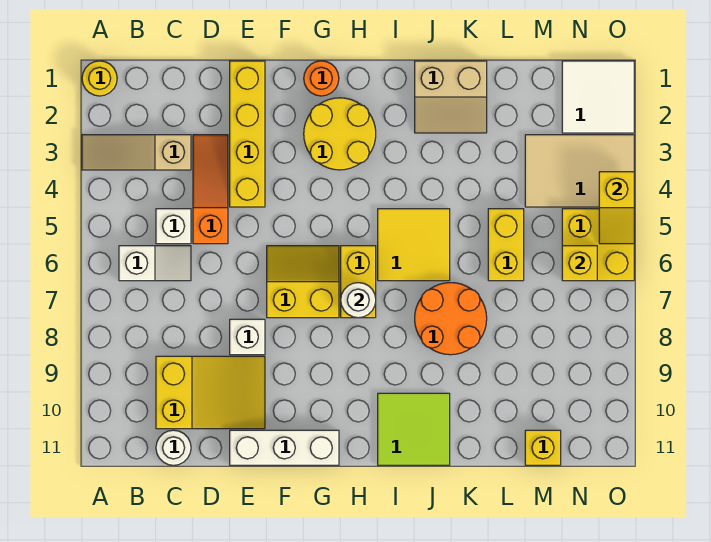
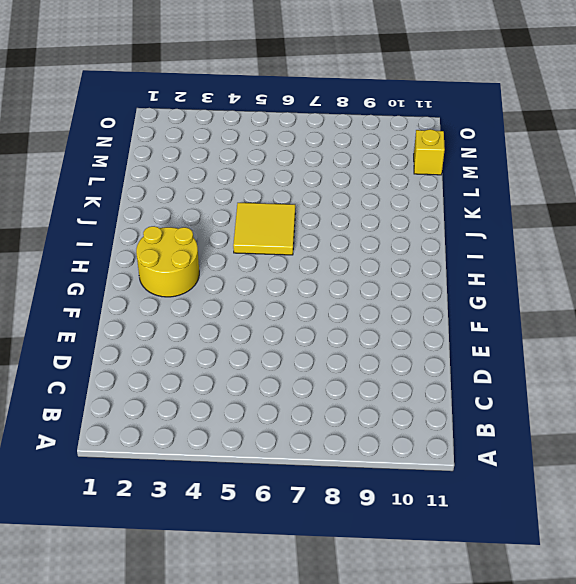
none -> yellow 1x1 round brick [82,61,117,96]
none -> tan 1x3 slope [82,135,191,170]
none -> white 1x2 slope [119,246,191,281]

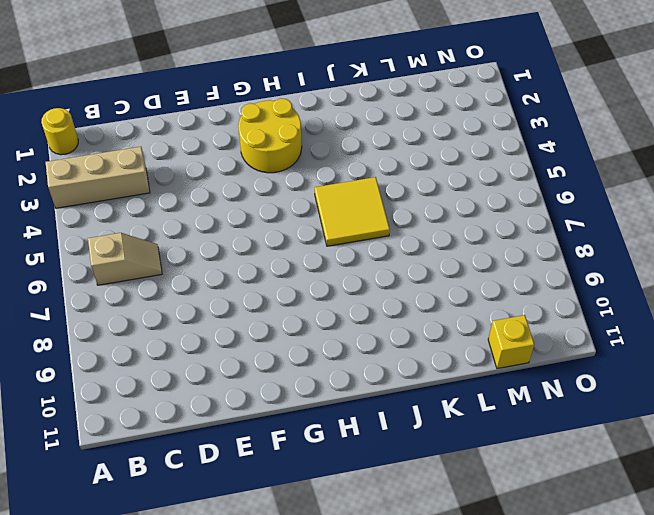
tan 1x3 brick [46,147,150,208] -> tan 1x3 slope [82,135,191,170]
tan 1x2 slope [88,233,162,285] -> white 1x2 slope [119,246,191,281]
none -> white 1x1 brick [156,209,191,244]
none -> yellow 2x3 slope [156,356,265,429]
none -> white 1x1 round brick [156,430,191,465]

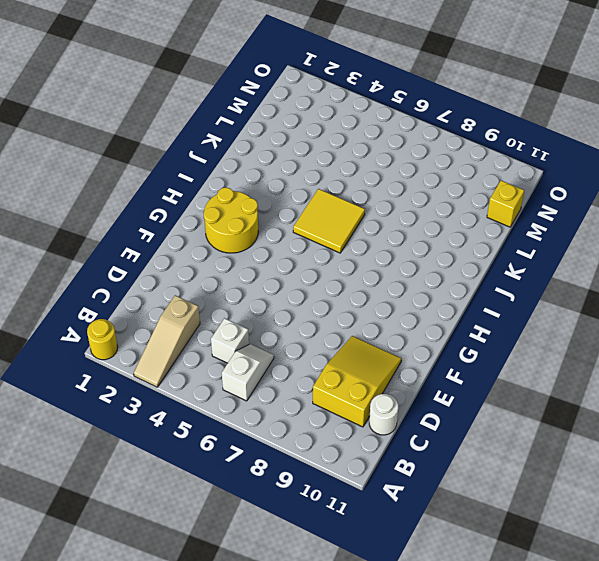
none -> orange 1x3 slope [193,135,228,244]
none -> yellow 1x4 brick [230,61,265,207]
none -> white 1x1 brick [230,319,265,355]

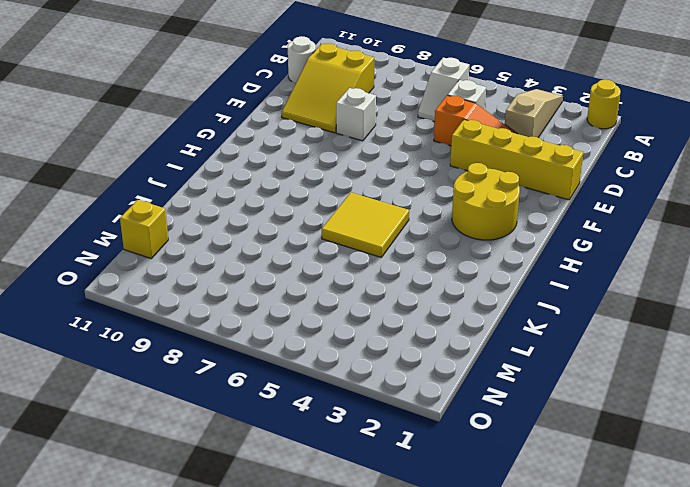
none -> white 1x3 brick [230,430,339,465]
none -> yellow 2x2 slope [267,246,339,318]
none -> orange 1x1 round brick [304,61,339,96]

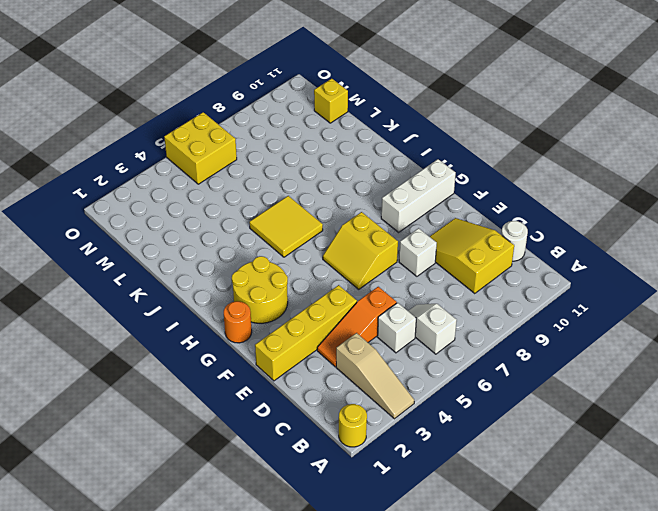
white 1x3 brick [381,159,456,232] -> white 1x3 brick turned to [230,430,339,465]
none -> yellow 1x2 brick [341,246,376,318]
none -> lime 2x2 tile [378,393,450,465]
none -> tan 2x2 slope [415,61,487,133]

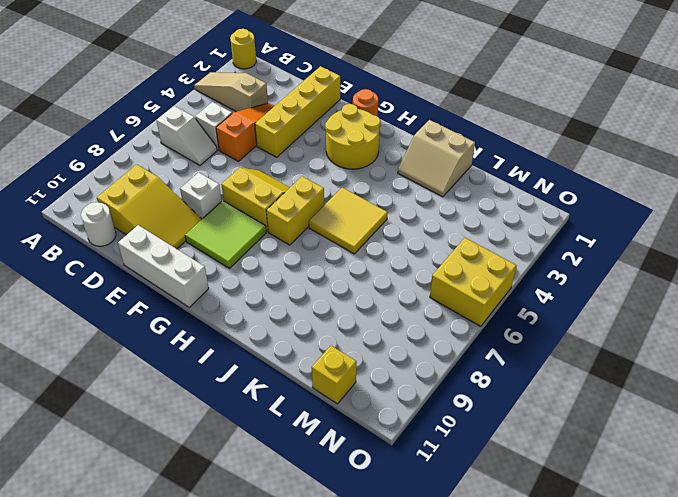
lime 2x2 tile [185,201,266,268] -> lime 2x2 tile moved to [378,393,450,465]
none -> orange 2x2 round brick [415,283,487,355]
none -> yellow 1x2 brick [488,209,524,281]
none -> tan 2x3 tile [525,135,634,207]

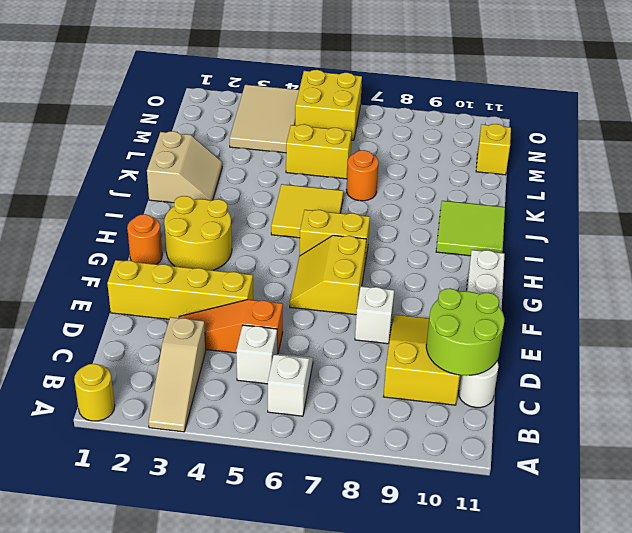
lime 2x2 round brick [426,288,504,376] -> none
orange 1x1 round brick [347,150,378,201] -> orange 2x2 round brick [415,283,487,355]
none -> white 2x2 tile [562,61,634,133]
none -> white 1x1 round brick [341,283,376,318]
none -> yellow 1x1 brick [562,246,597,281]

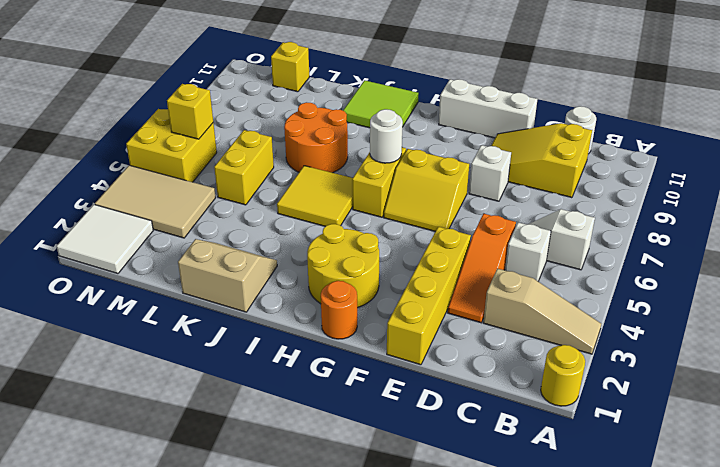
none -> yellow 1x2 slope [599,172,634,244]

